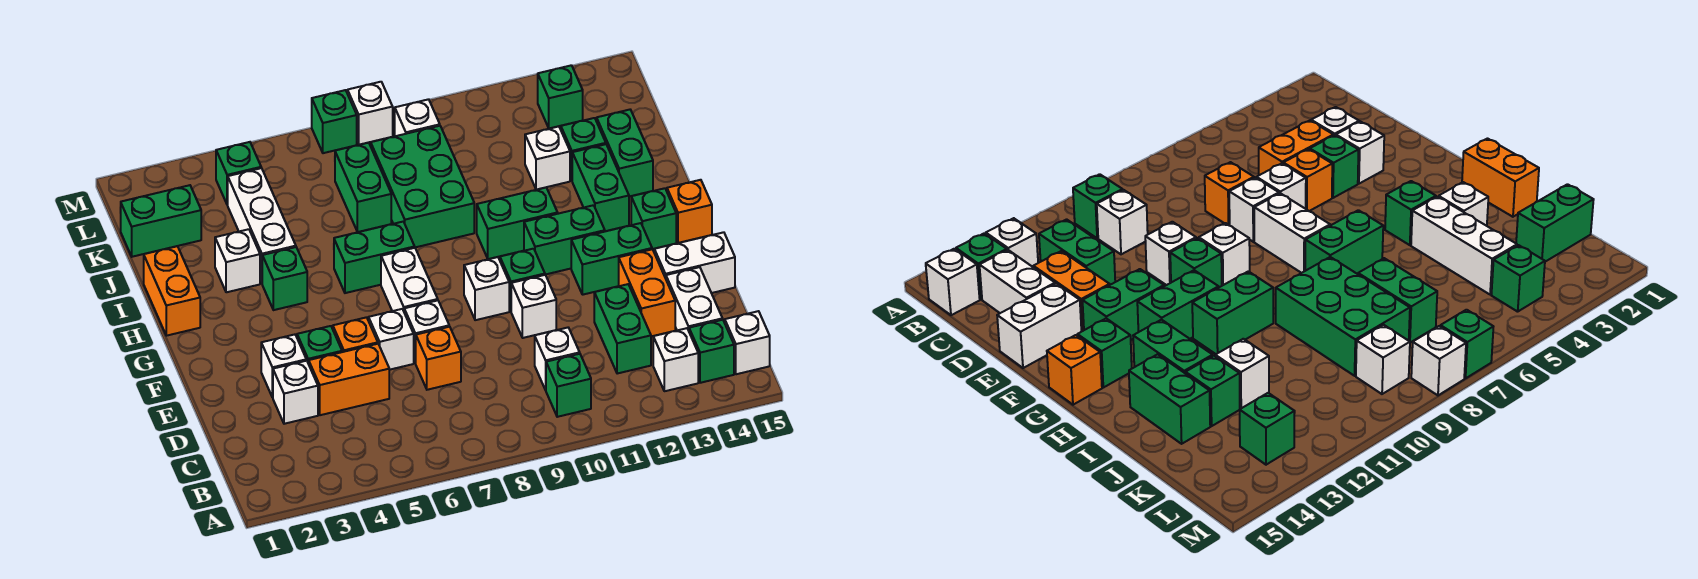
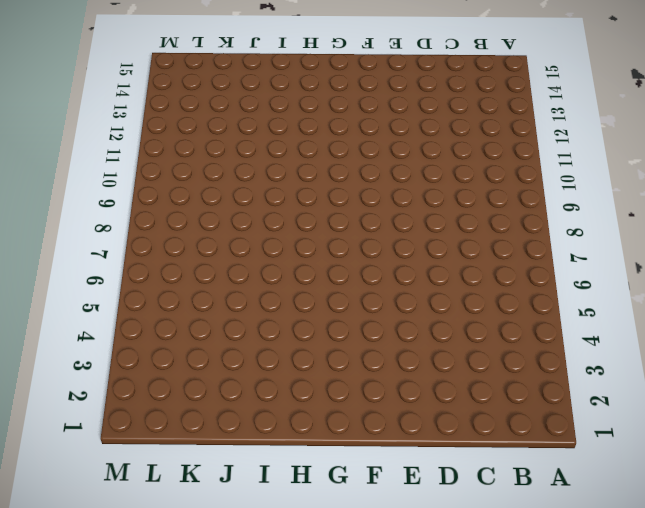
none -> green 1x1 brick [546,354,591,417]
none -> white 1x1 brick [653,328,698,391]
none -> green 1x1 brick [689,320,734,383]
none -> white 1x1 brick [725,311,770,374]

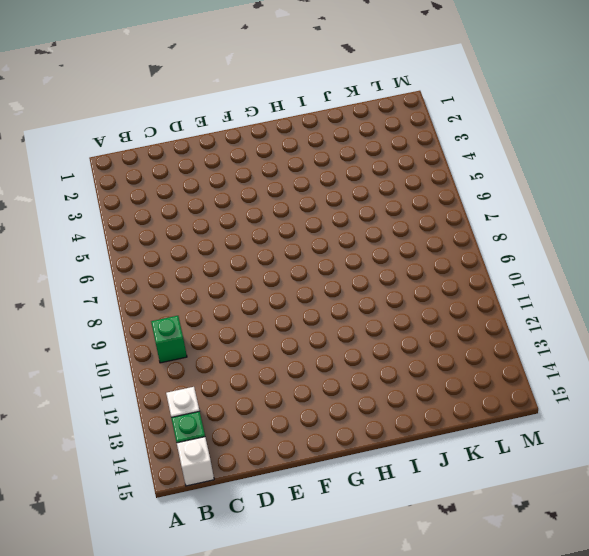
none -> white 1x1 brick [535,328,580,390]
none -> green 1x2 brick [594,284,651,374]
none -> white 1x2 brick [666,267,723,331]
none -> white 1x1 brick [273,361,318,424]

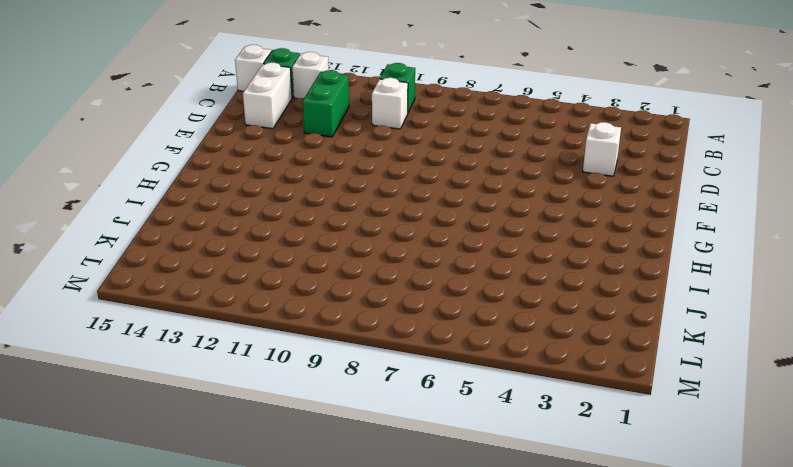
none -> orange 1x2 brick [309,344,389,415]
none -> orange 1x1 brick [415,327,461,390]
none -> orange 1x2 brick [619,249,675,336]
none -> white 1x1 brick [261,335,306,398]

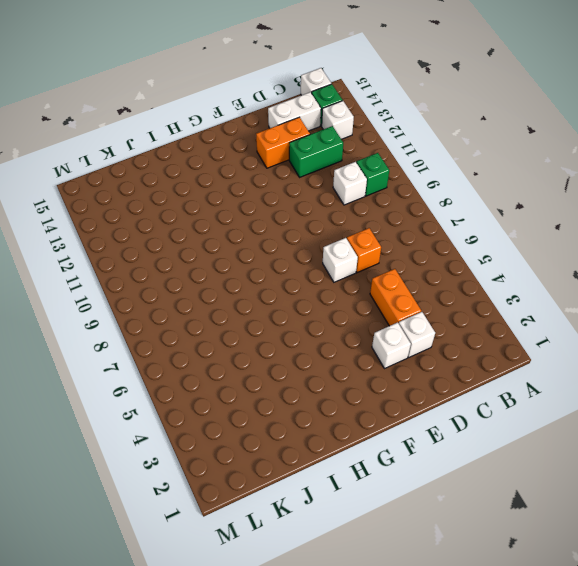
none -> green 1x1 brick [297,326,342,364]
none -> orange 1x1 brick [333,317,378,352]
none -> white 1x1 brick [369,309,414,370]
none -> white 1x1 brick [511,275,556,338]

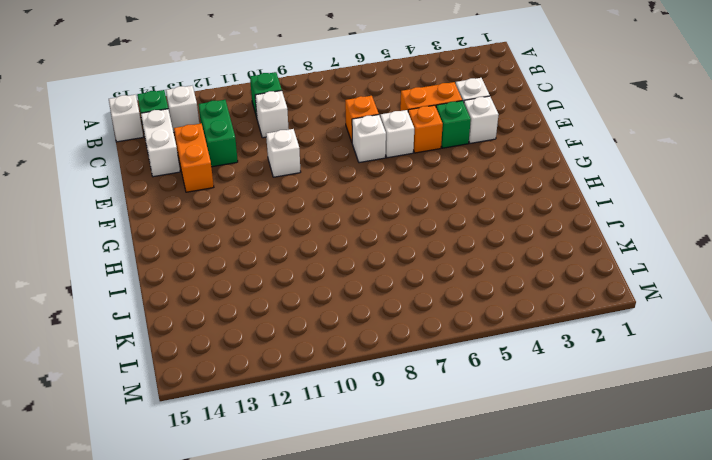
none -> white 1x2 brick [654,232,735,293]
none -> white 1x2 brick [381,248,438,311]
none -> white 1x1 brick [464,257,509,320]
none -> green 1x1 brick [500,249,545,311]

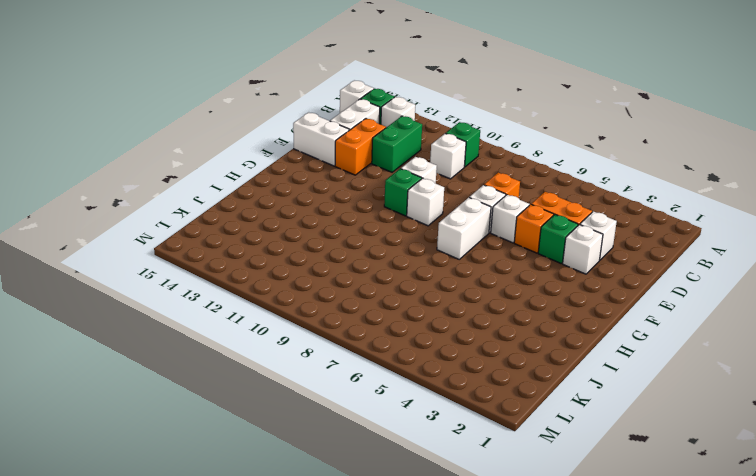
none -> green 1x2 brick [571,223,652,295]
none -> green 1x2 brick [524,205,605,275]
none -> green 1x1 brick [631,188,676,249]
none -> orange 1x1 brick [667,180,712,243]

